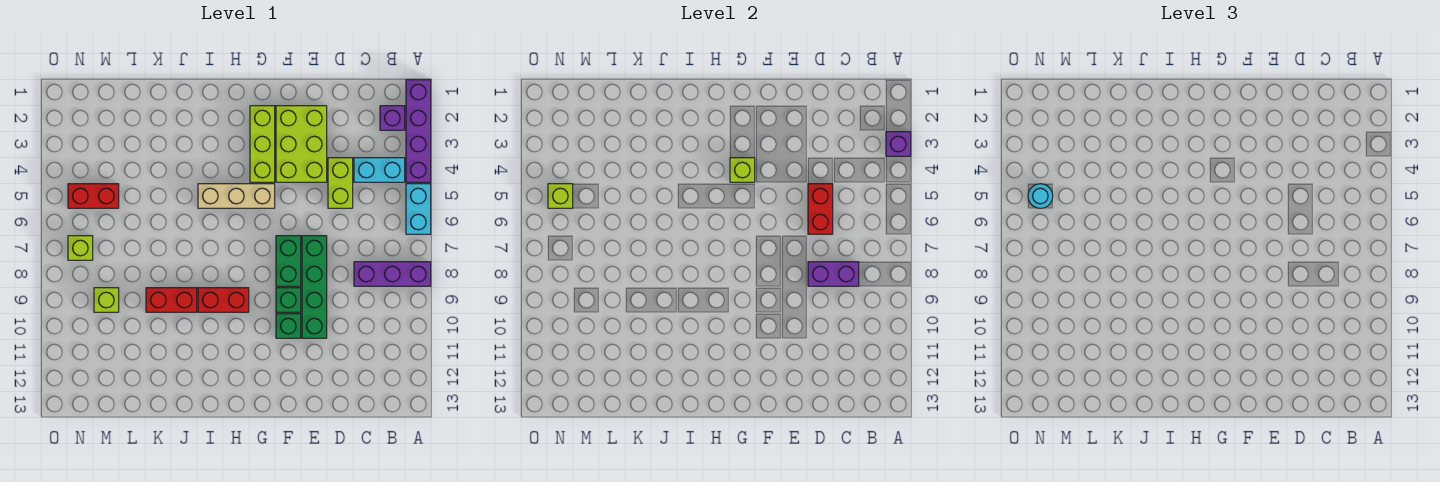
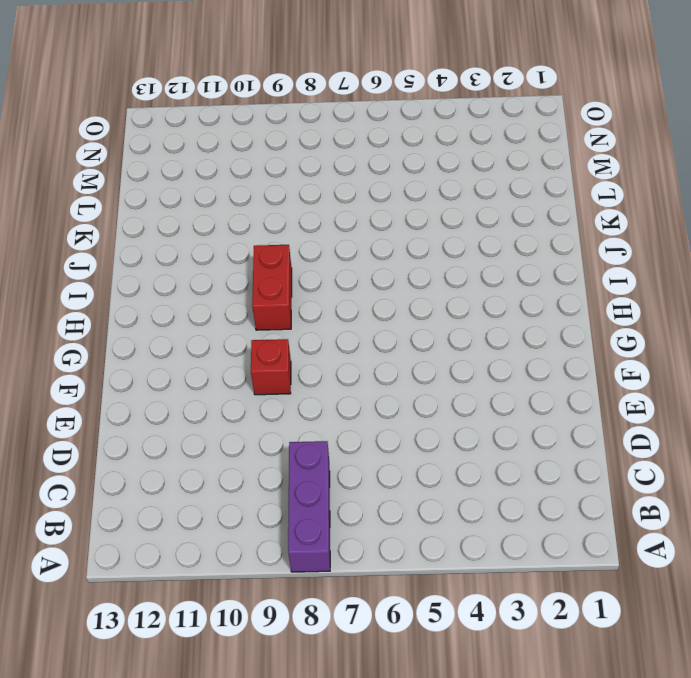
red 1x1 brick [251,339,291,395] -> green 1x1 brick [276,288,301,312]
none -> purple 1x4 brick [406,80,431,182]
none -> cyan 1x2 brick [406,184,431,234]
none -> purple 1x1 brick [380,106,405,130]

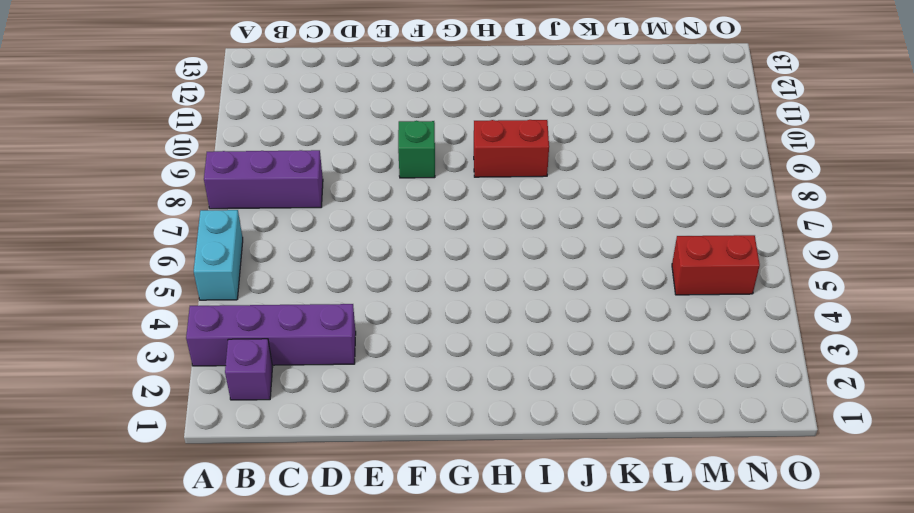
purple 1x4 brick [186,304,356,366] -> purple 1x4 brick turned to [406,80,431,182]
none -> cyan 1x2 brick [354,158,405,182]
none -> lime 1x2 brick [328,158,353,208]
none -> lime 2x3 brick [276,106,327,182]

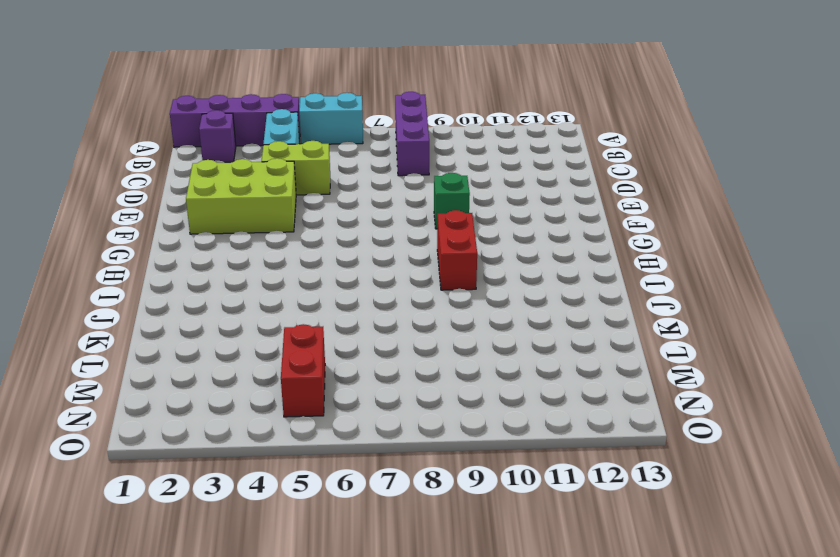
none -> green 1x4 brick [302,236,327,338]
none -> green 1x2 brick [276,236,301,286]
none -> green 1x1 brick [276,314,301,338]

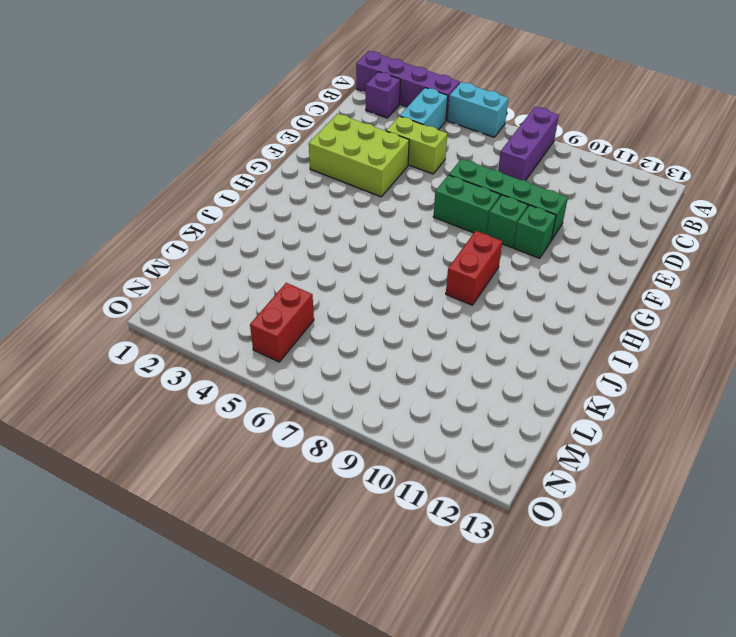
none -> lime 1x3 brick [250,106,275,182]
none -> tan 1x3 brick [198,184,275,208]
none -> red 1x2 brick [146,288,197,312]

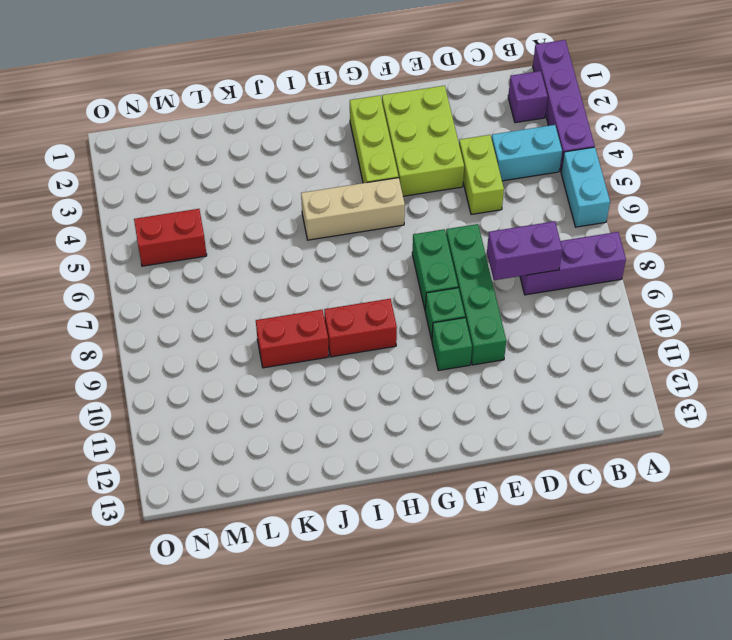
none -> lime 1x1 brick [94,288,119,312]
none -> lime 1x1 brick [68,236,93,260]
none -> purple 1x1 brick [886,132,911,156]

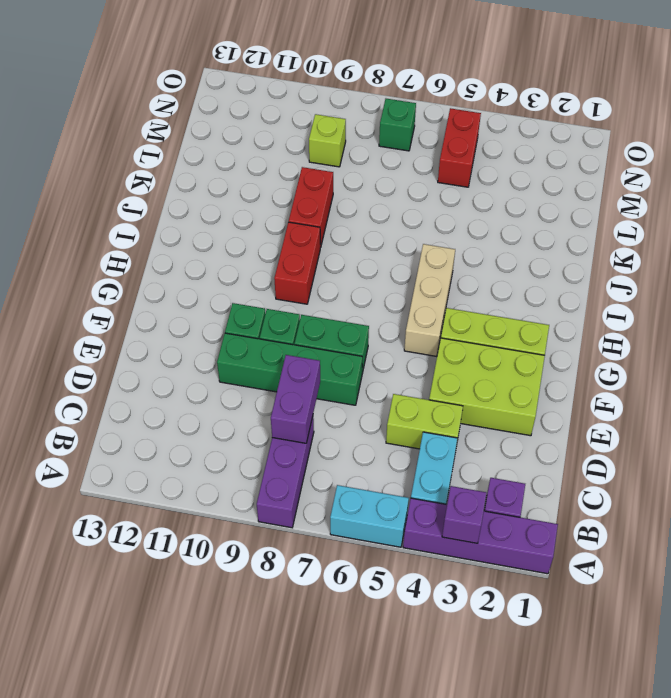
green 1x1 brick [379,99,416,151] -> lime 1x1 brick [68,236,93,260]
none -> red 1x2 brick [808,184,833,234]
none -> lime 1x1 brick [730,158,755,182]
none -> lime 1x1 brick [548,184,573,208]

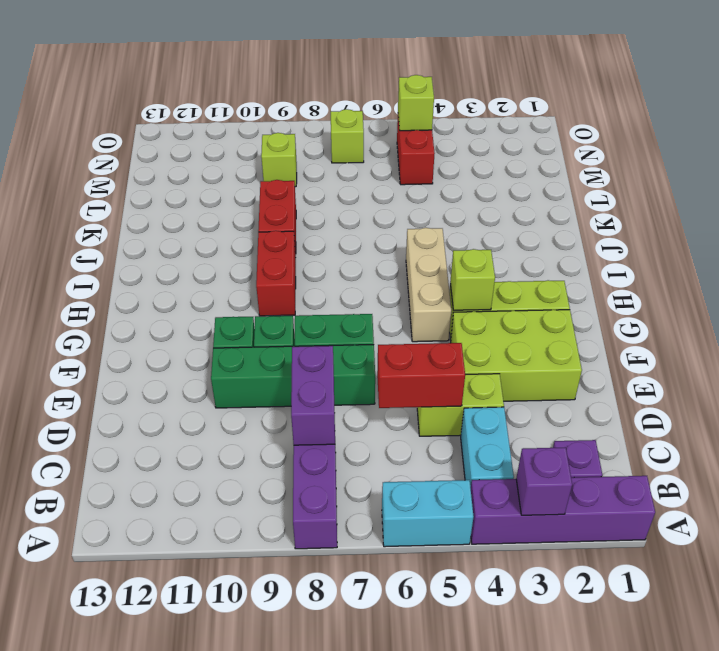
none -> cyan 1x1 round brick [1028,184,1053,208]

